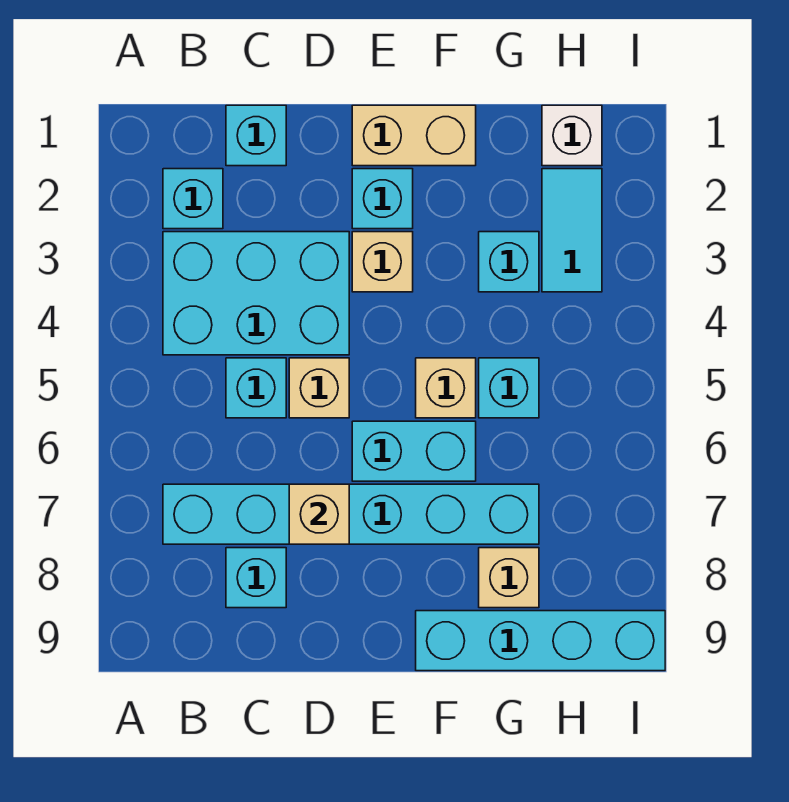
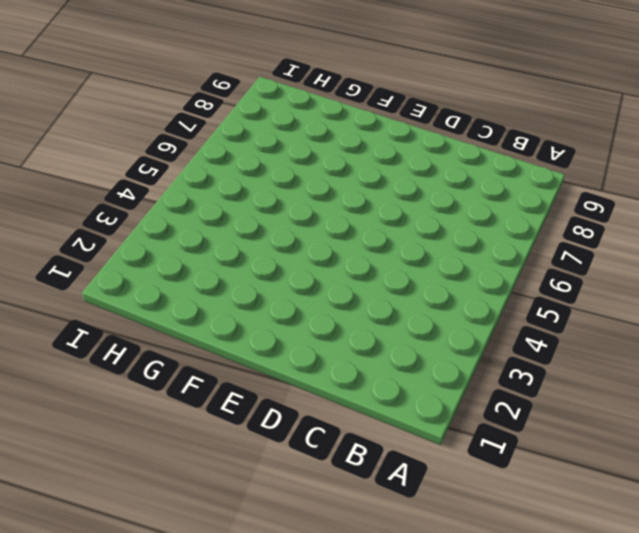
none -> cyan 1x1 brick [163,169,223,229]
none -> cyan 2x3 brick [163,232,349,355]
none -> cyan 1x6 brick [163,484,539,544]

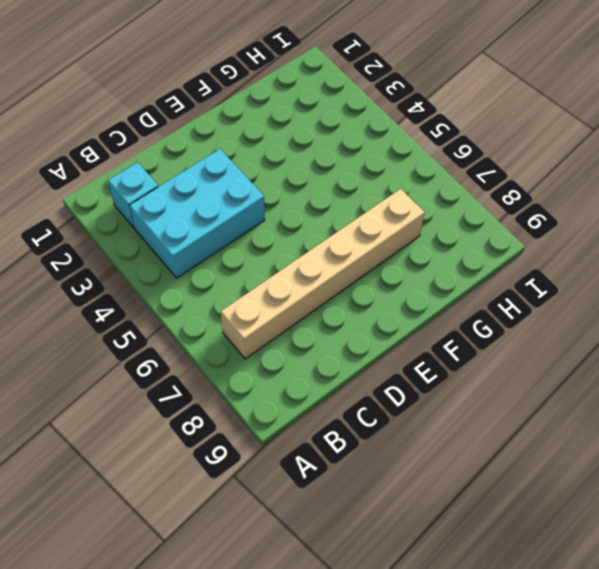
tan 1x6 brick [221,189,425,359] -> cyan 1x6 brick [163,484,539,544]
none -> cyan 1x1 brick [226,105,286,166]
none -> cyan 1x1 brick [226,358,286,418]
none -> cyan 1x1 brick [226,548,286,608]

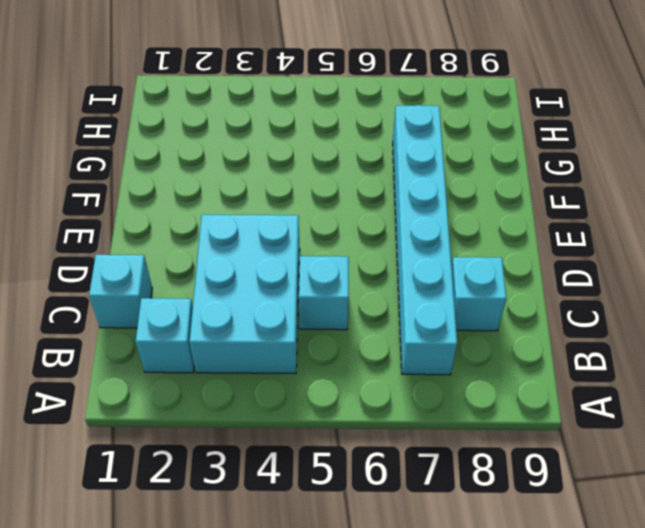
none -> tan 1x1 brick [289,358,349,418]
none -> tan 1x2 brick [352,105,476,166]
none -> cyan 1x1 brick [352,169,413,229]

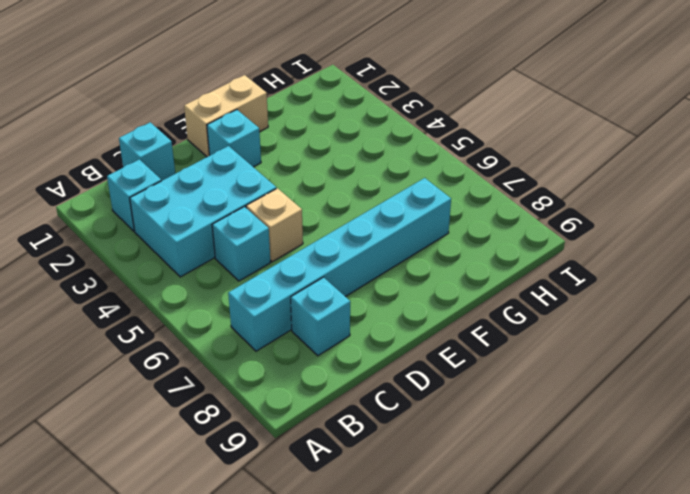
none -> tan 1x1 brick [352,232,413,292]
none -> cyan 1x2 brick [352,421,476,481]
none -> tan 1x1 brick [416,358,476,418]

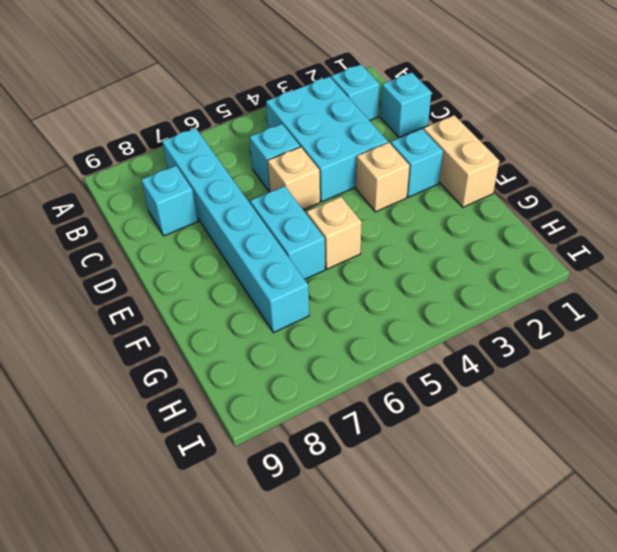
none -> cyan 1x4 brick [416,611,665,671]
none -> cyan 1x1 brick [479,232,539,292]
none -> cyan 1x1 brick [479,358,539,418]

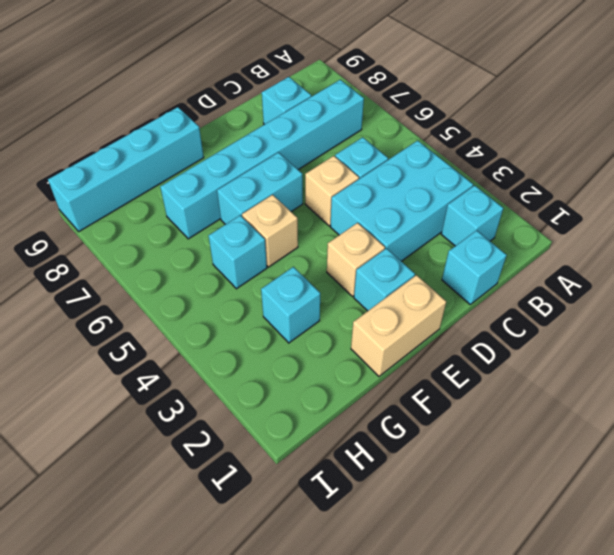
none -> tan 1x1 brick [479,548,539,608]
none -> white 1x1 brick [542,105,602,166]
none -> cyan 1x2 tile [542,169,602,292]

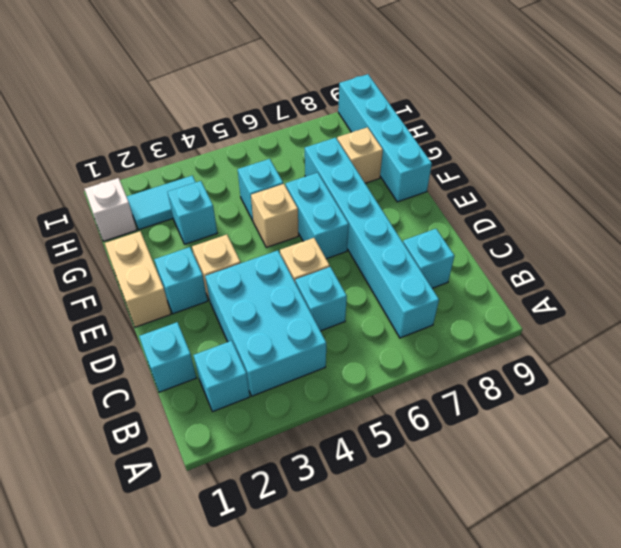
none -> tan 1x1 brick [289,484,349,544]

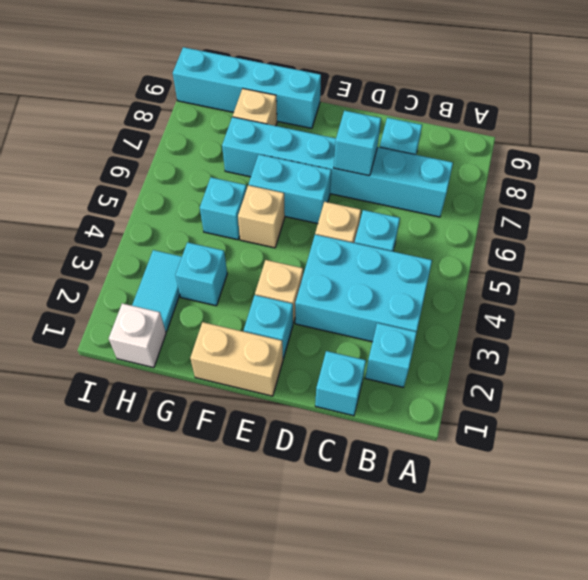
cyan 1x1 brick [334,111,381,176] -> tan 1x1 brick [289,484,349,544]

